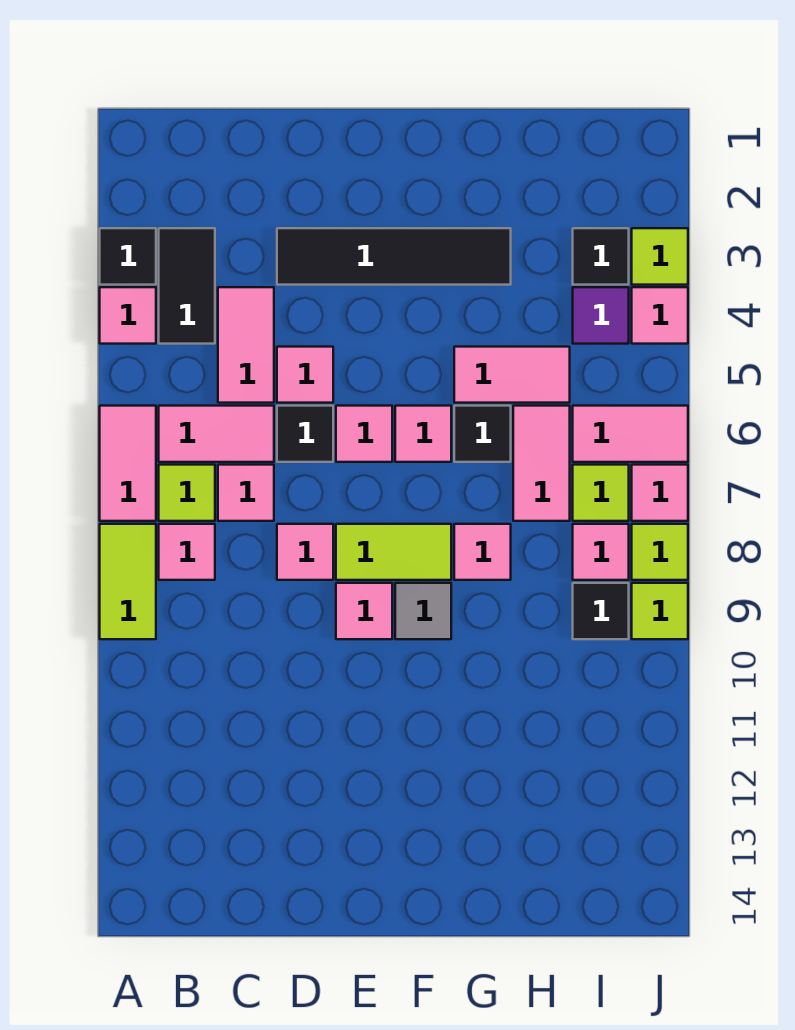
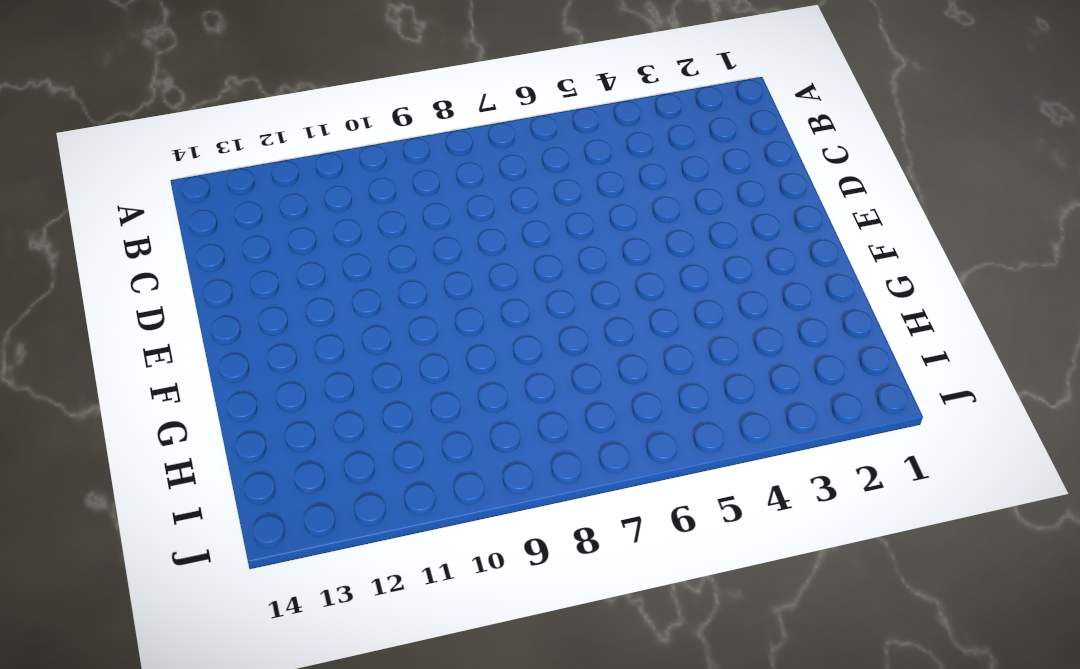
none -> black 1x1 tile [100,228,156,285]
none -> pink 1x1 tile [100,287,156,344]
none -> pink 1x2 tile [100,406,156,521]
none -> lime 1x2 tile [100,524,156,639]

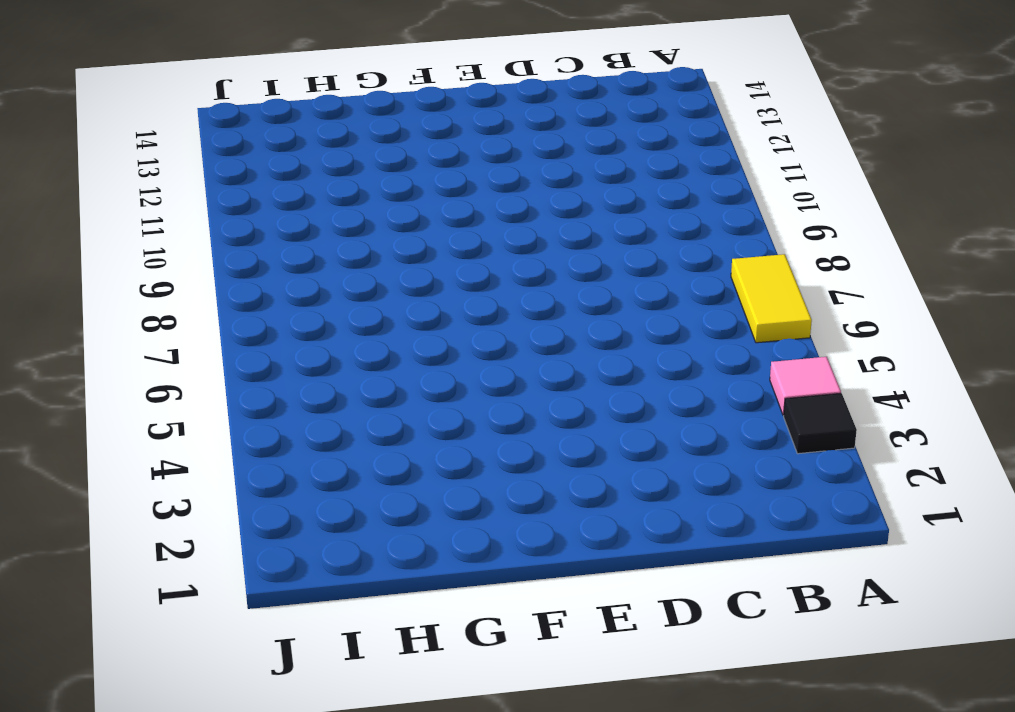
yellow 1x2 tile [731,254,812,343] -> pink 1x2 tile [100,406,156,521]
none -> lime 1x2 tile [100,524,156,639]
none -> black 1x2 tile [159,228,215,344]
none -> pink 1x2 tile [159,406,274,462]
none -> lime 1x1 tile [159,465,215,521]

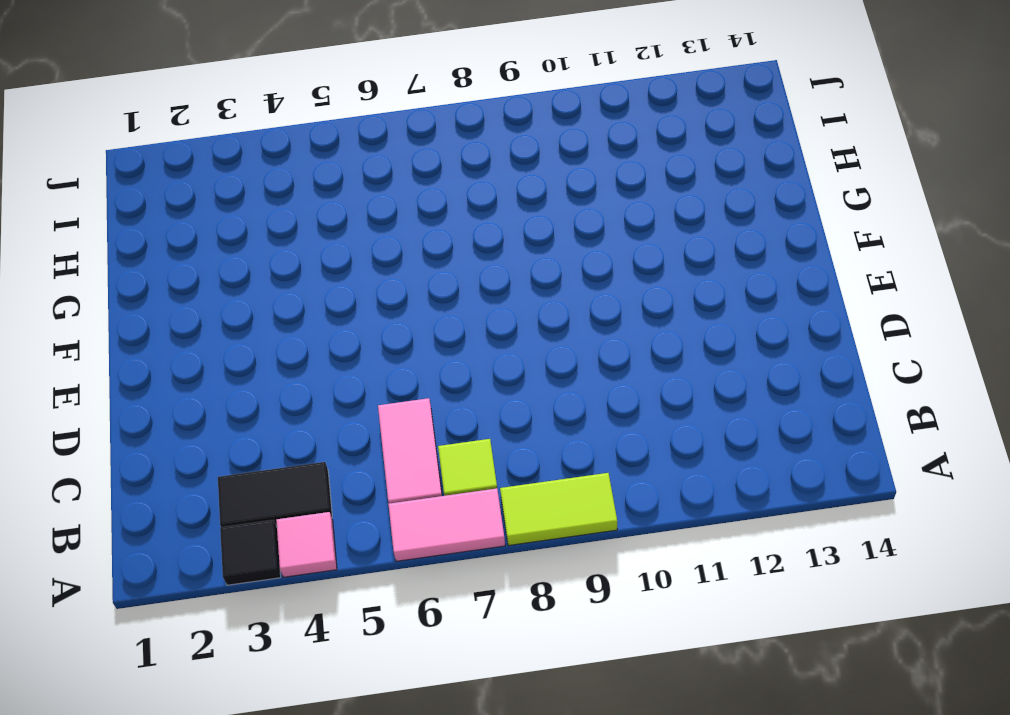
none -> pink 1x1 tile [159,524,215,580]
none -> pink 1x2 tile [218,287,274,403]
none -> pink 1x1 tile [218,465,274,521]
none -> black 1x4 tile [277,228,511,285]

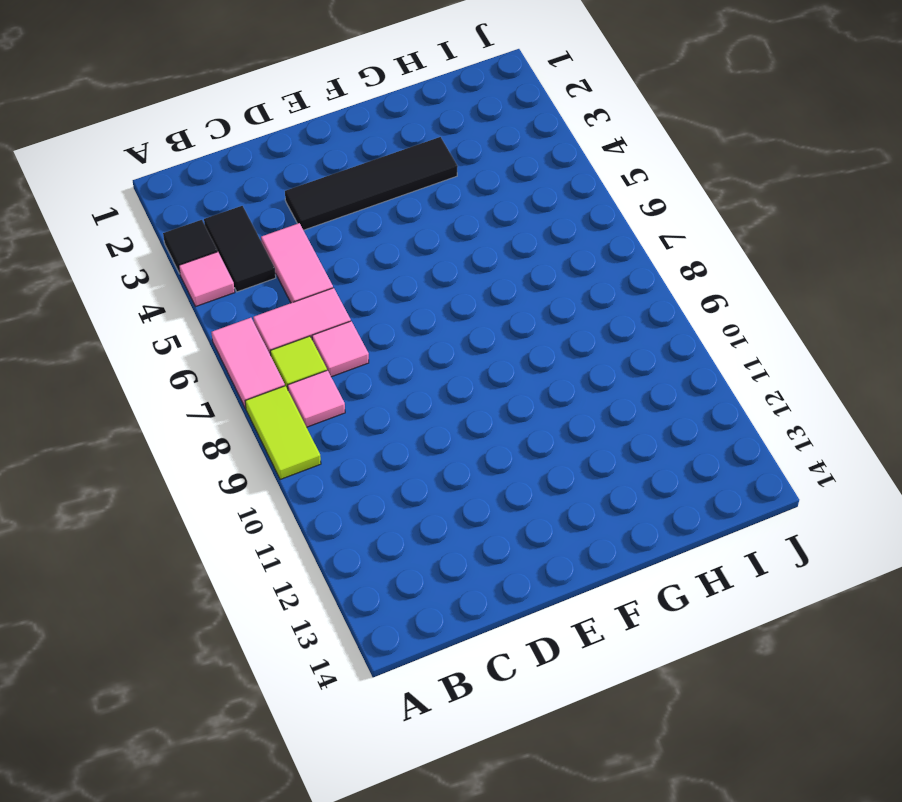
none -> pink 1x1 tile [277,347,333,403]
none -> black 1x1 tile [277,406,333,462]
none -> pink 1x1 tile [277,524,333,580]
none -> pink 1x1 tile [336,406,392,462]

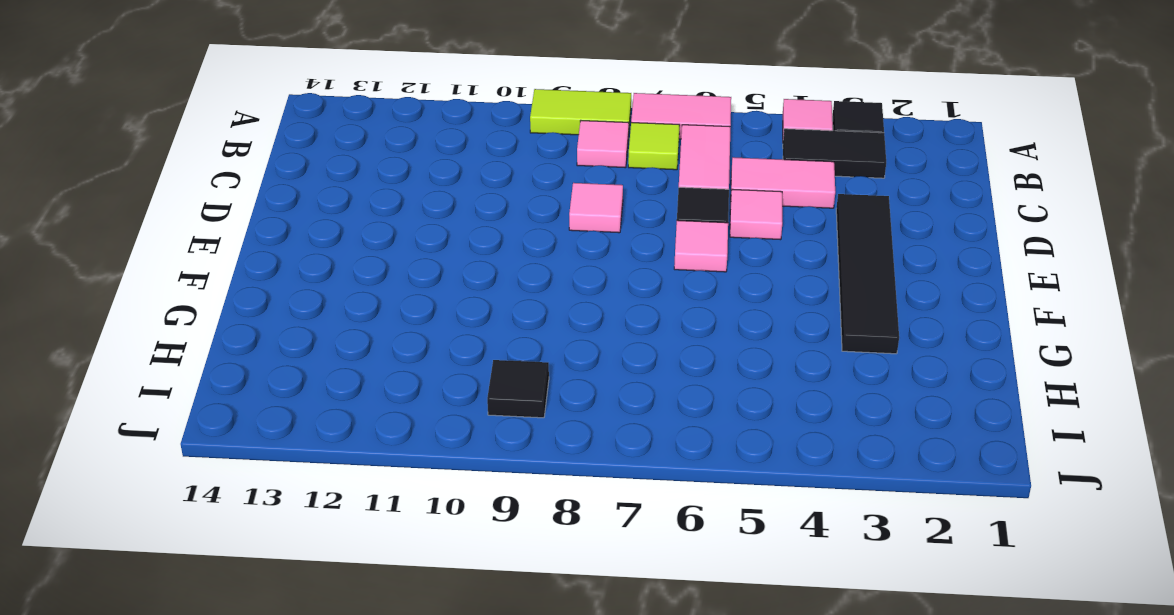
none -> pink 1x1 tile [218,465,274,521]
none -> lime 1x2 tile [336,524,451,580]
none -> pink 1x1 tile [336,583,392,639]
none -> pink 1x1 tile [395,406,451,462]

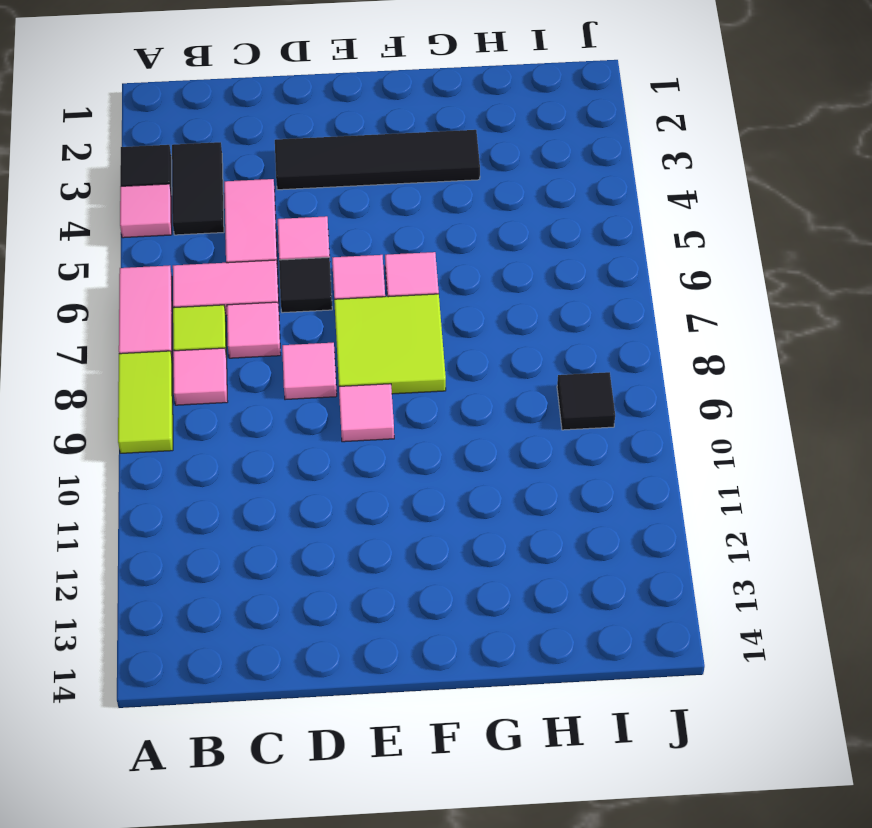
lime 2x2 tile [334,294,446,394] -> lime 1x2 tile [336,524,451,580]
none -> grey 1x1 tile [395,583,451,639]
none -> pink 1x2 tile [454,347,570,403]
none -> black 1x1 tile [454,406,511,462]
none -> pink 1x1 tile [454,524,511,580]

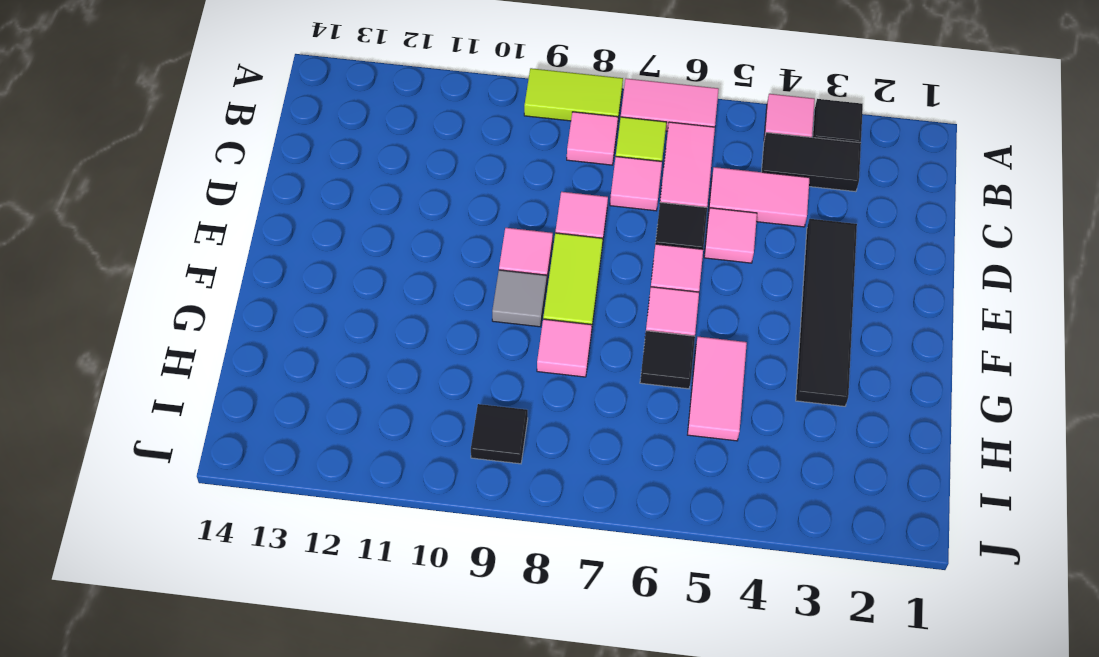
none -> pink 1x2 tile [513,406,570,521]
none -> black 1x1 tile [573,228,629,285]
none -> purple 1x1 tile [573,287,629,344]
none -> pink 1x2 tile [573,406,688,462]

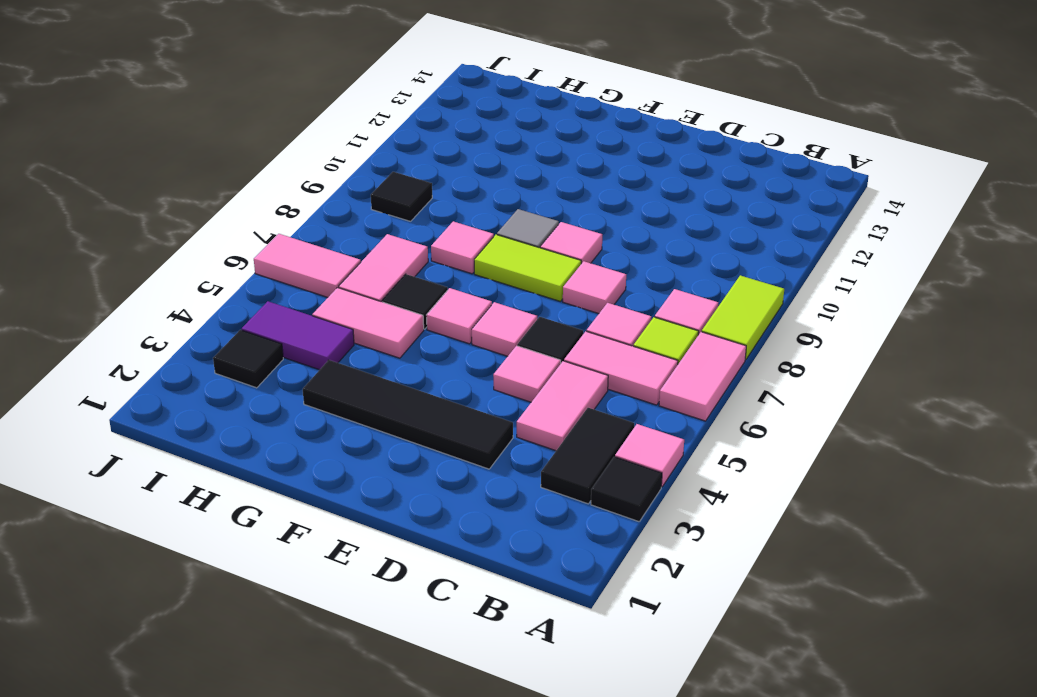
purple 1x2 tile [242,301,354,370] -> purple 1x1 tile [573,287,629,344]
none -> lime 1x1 tile [573,465,629,521]
none -> pink 1x1 tile [573,524,629,580]
none -> lime 1x1 tile [632,228,688,285]
none -> pink 1x1 tile [632,287,688,344]

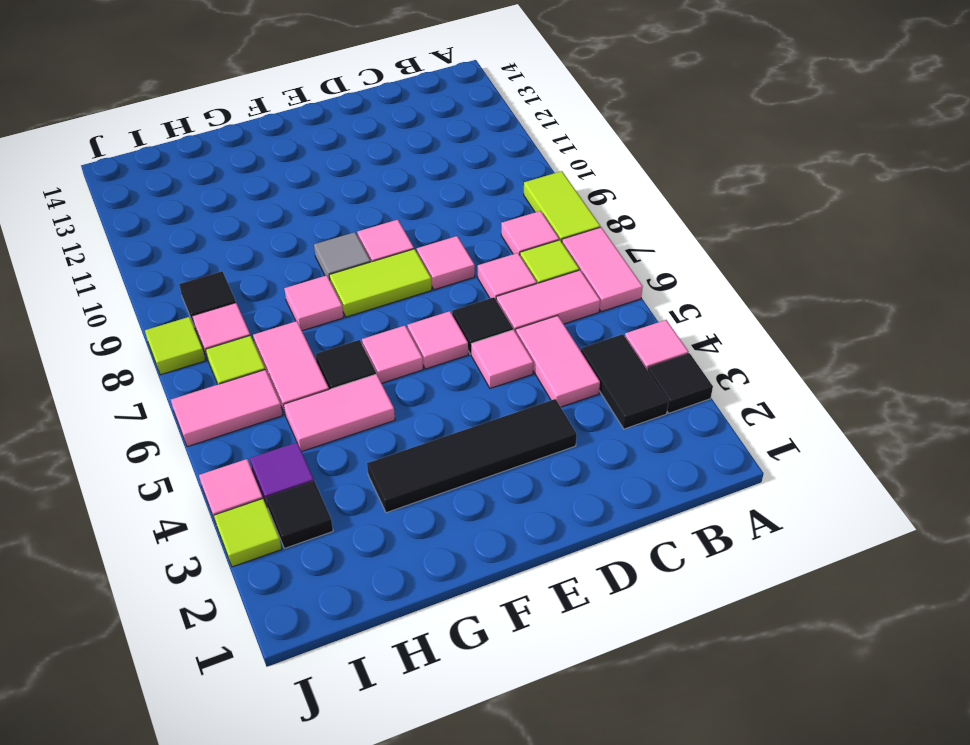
none -> pink 1x1 tile [632,465,688,521]
none -> lime 1x1 tile [632,583,688,639]

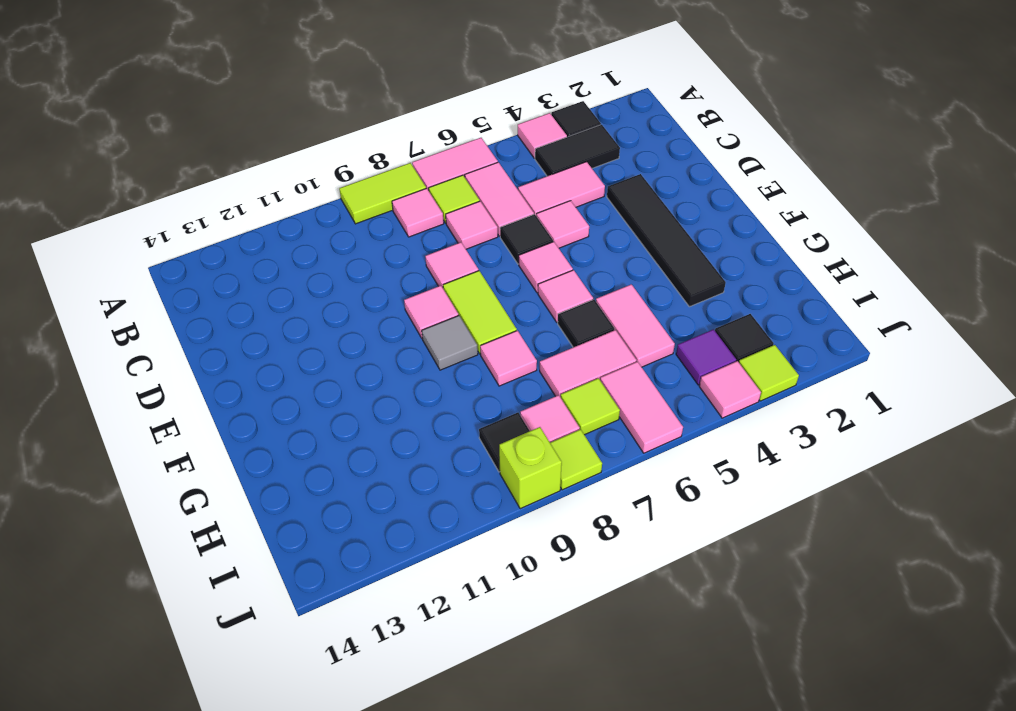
lime 1x1 brick [499,427,562,509] -> lime 1x1 tile [632,583,688,639]
none -> pink 1x1 tile [632,465,688,521]

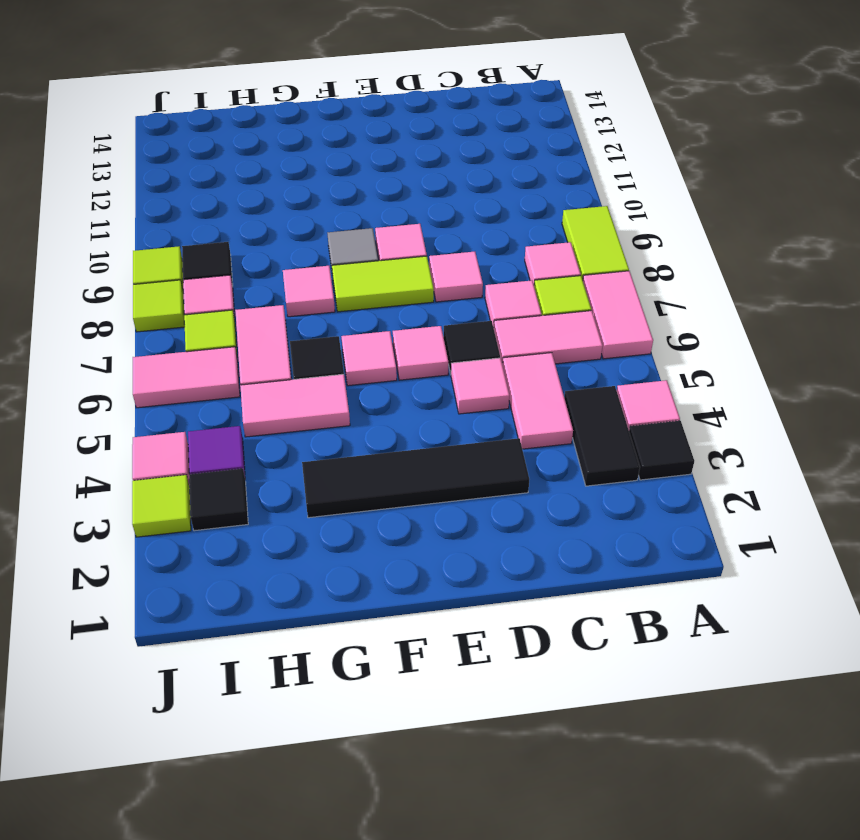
none -> pink 1x1 tile [632,465,688,521]

